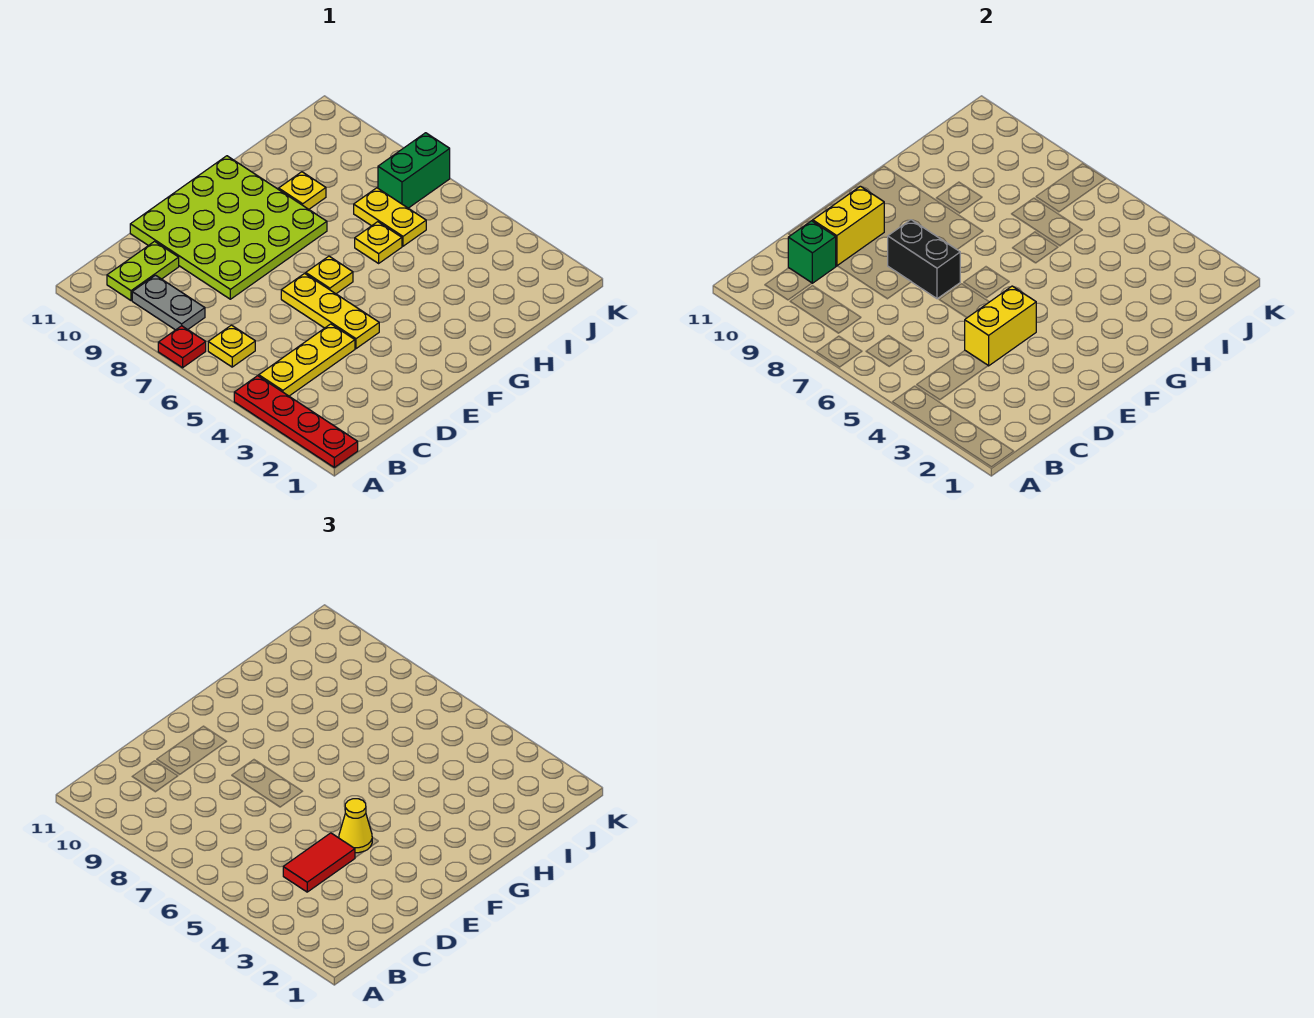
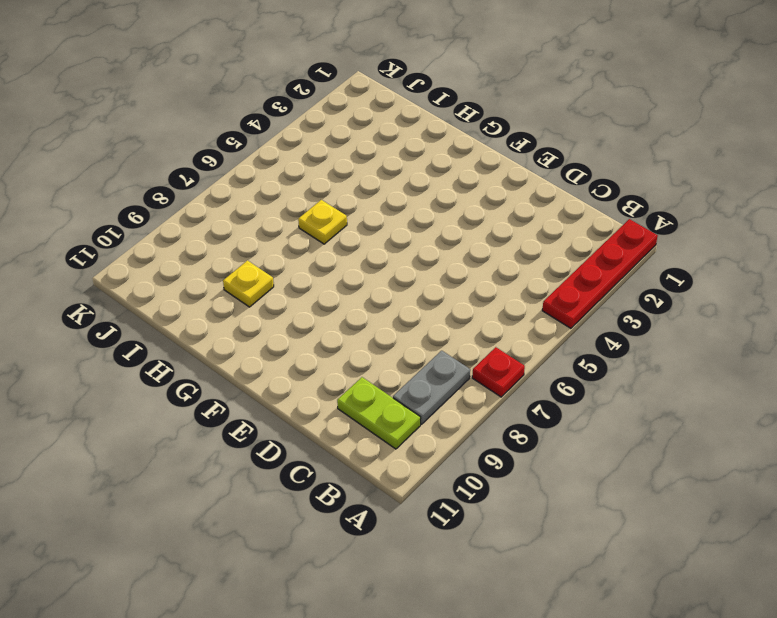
none -> yellow 1x3 plate [259,324,355,396]
none -> yellow 1x1 plate [208,325,255,367]
none -> lime 4x4 plate [130,156,327,299]

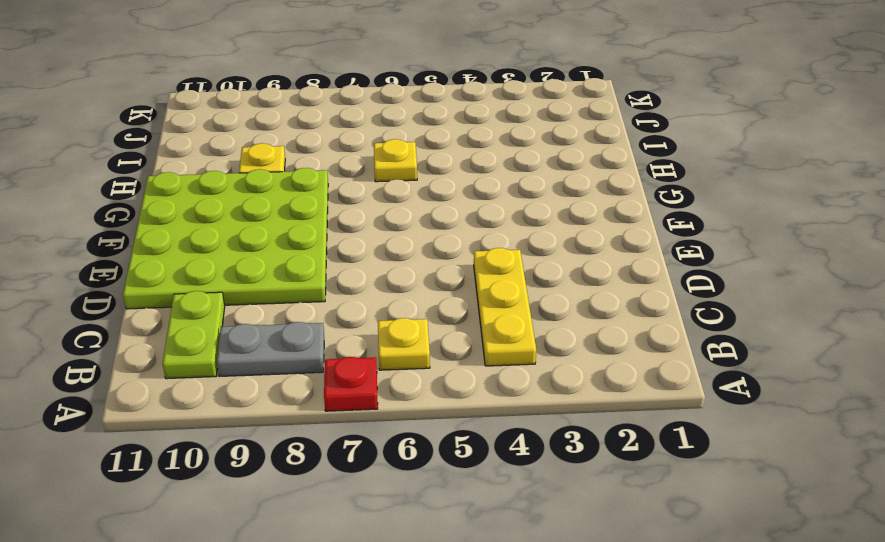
none -> red 1x4 plate [234,376,358,467]
none -> yellow 1x3 plate [281,273,379,349]
none -> yellow 1x1 plate [306,256,353,294]

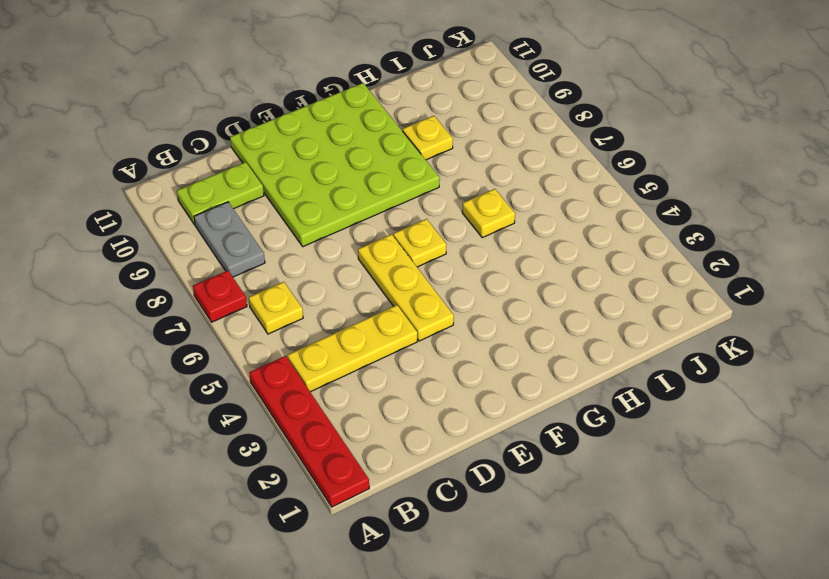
none -> yellow 1x2 plate [354,188,426,246]
none -> green 1x2 brick [378,133,450,208]
none -> green 1x1 brick [788,221,836,283]

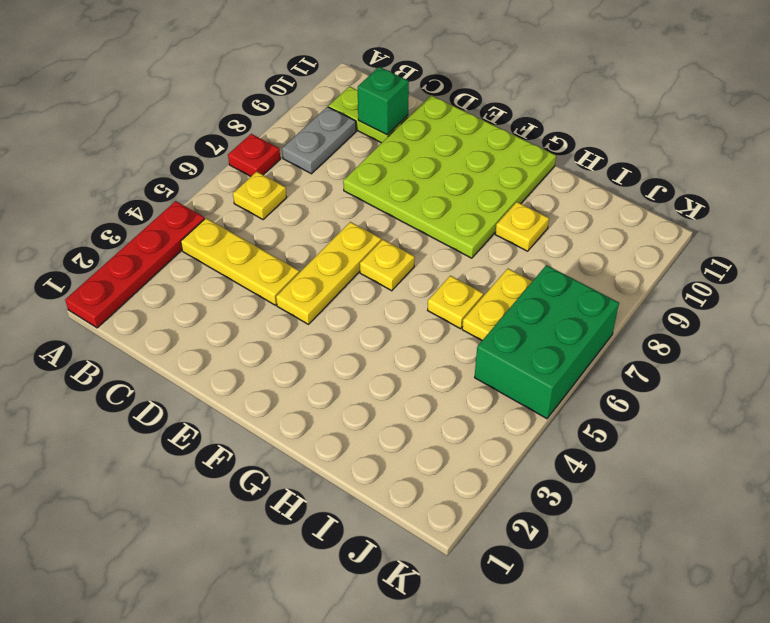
green 2x3 brick [475,265,619,419] -> green 1x2 brick [378,133,450,208]
none -> yellow 1x2 brick [965,286,1036,366]
none -> yellow 1x2 brick [813,186,884,266]
none -> black 1x2 brick [888,220,960,299]

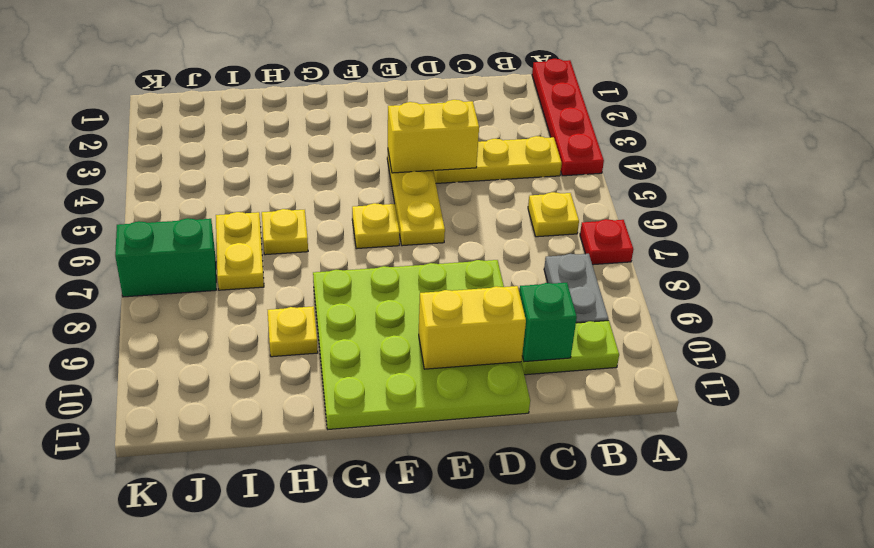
none -> black 1x2 brick [888,220,960,299]
none -> red 1x2 tile [283,833,355,892]
none -> yellow 1x1 cone [339,799,372,853]

